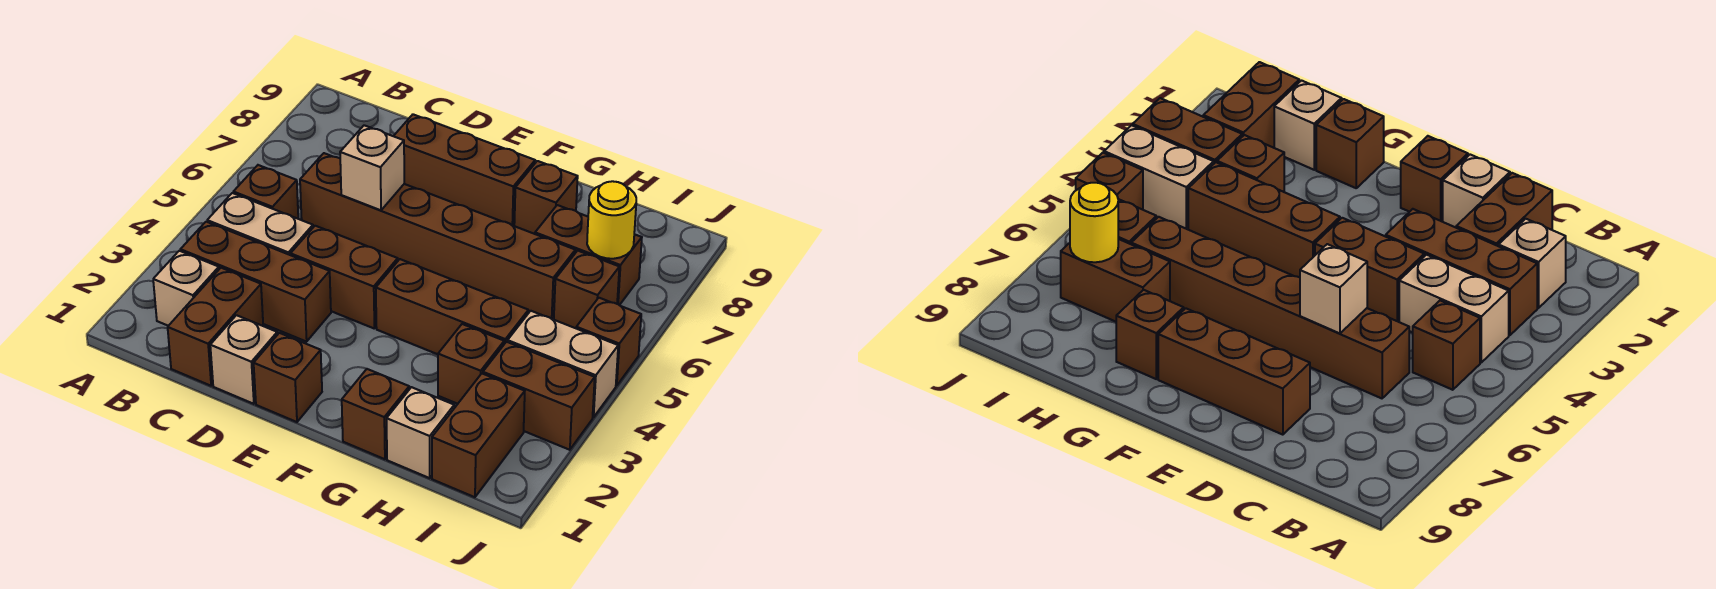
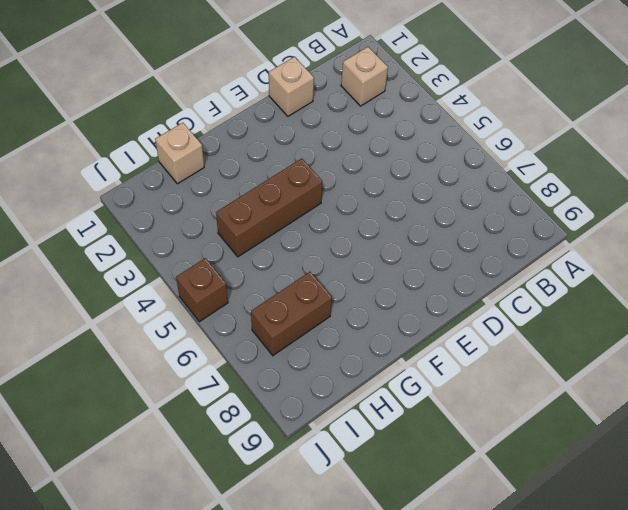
none -> brown 1x3 brick [180,222,331,342]
none -> tan 1x2 brick [207,193,313,255]
none -> brown 1x1 brick [233,165,298,219]

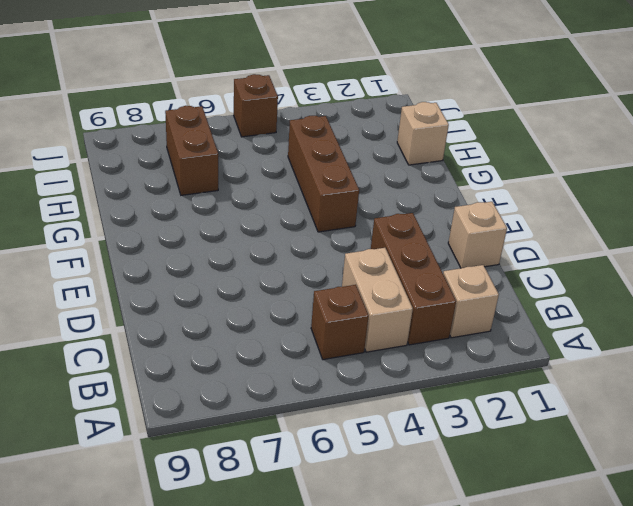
none -> brown 1x2 brick [168,268,263,386]
none -> brown 1x6 brick [300,153,575,319]
none -> brown 1x2 brick [291,226,398,328]

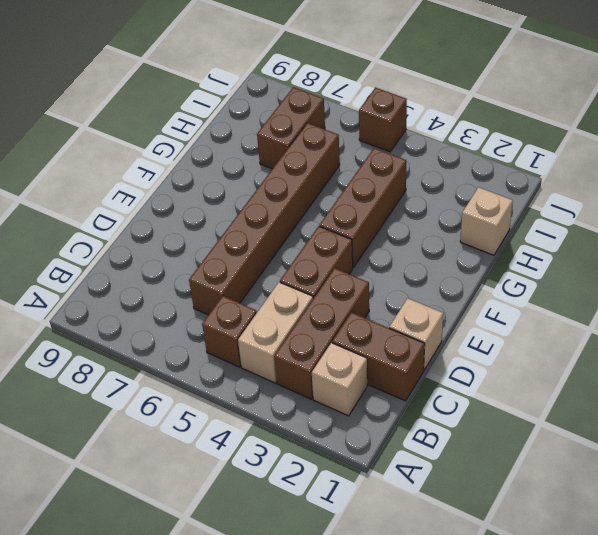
none -> brown 1x3 brick [394,114,535,226]
none -> brown 1x1 brick [254,333,322,422]
none -> brown 1x1 brick [342,369,409,459]

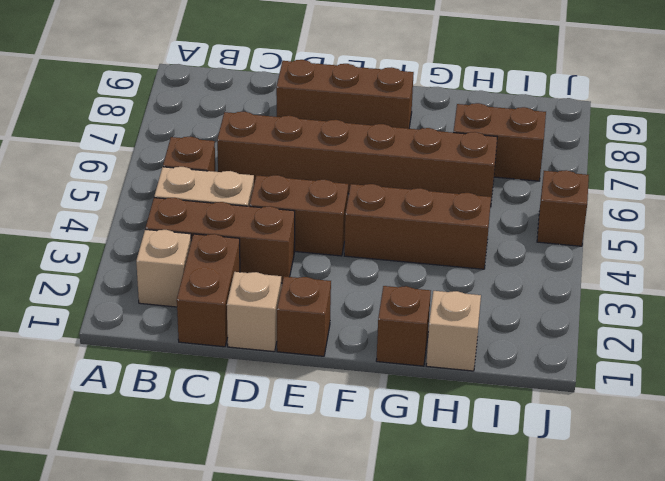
none -> brown 1x1 brick [514,161,578,234]
none -> brown 1x1 brick [438,324,504,404]
none -> brown 1x2 brick [432,374,525,497]

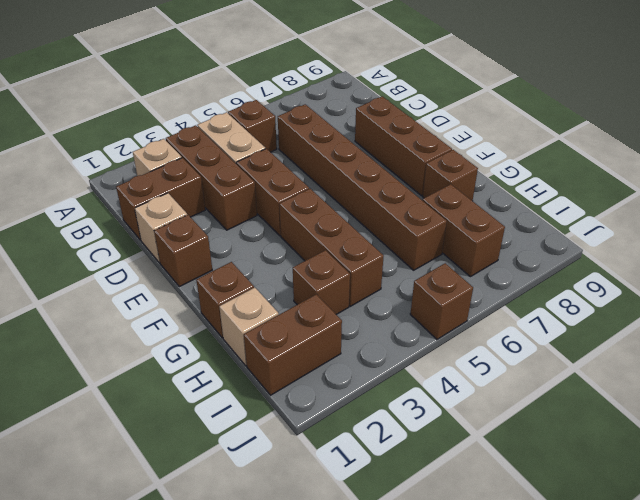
none -> brown 1x2 brick [483,342,595,450]
none -> tan 1x2 brick [508,311,618,417]
none -> brown 1x1 brick [554,251,619,328]

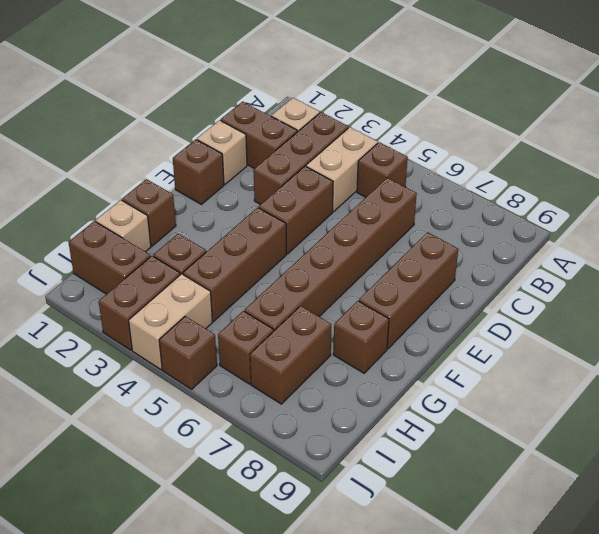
none -> tan 1x1 brick [340,125,404,210]
none -> yellow 1x1 round brick [587,181,636,259]

